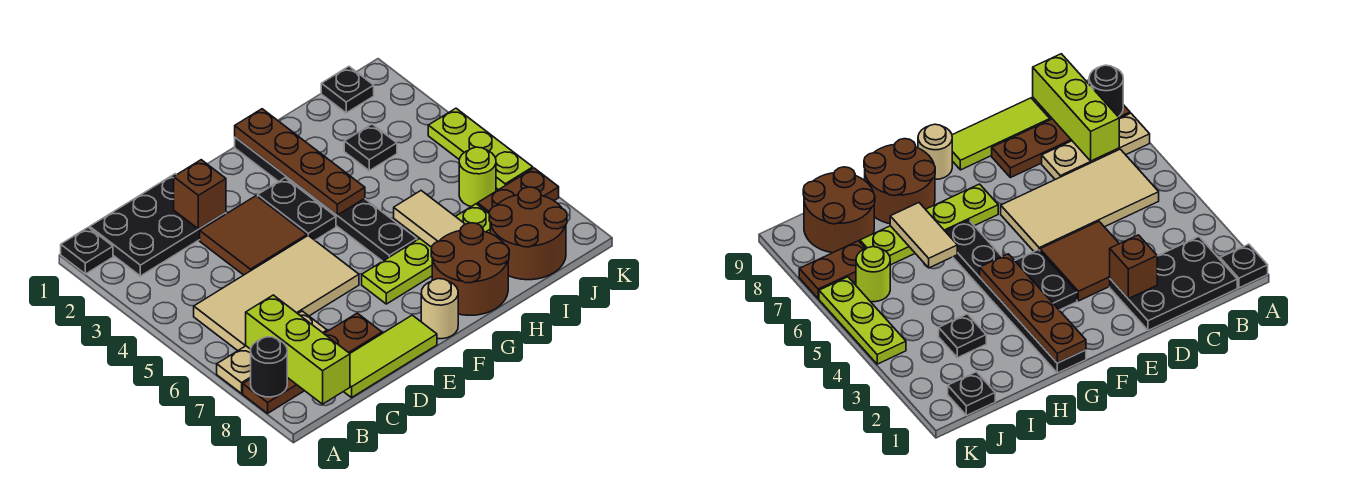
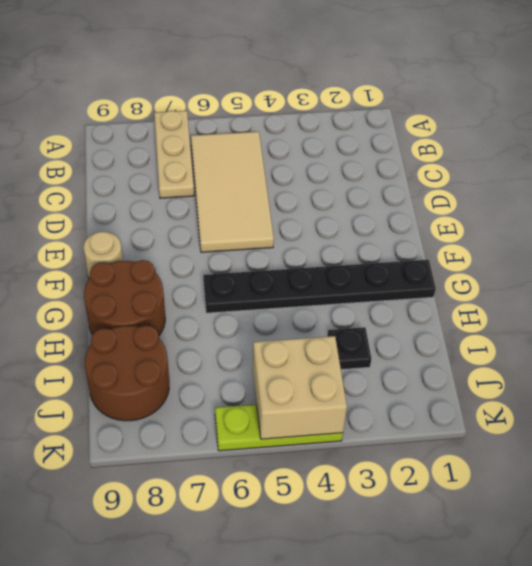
tan 2x2 brick [253,336,347,439] -> none
none -> black 1x1 plate [61,227,113,274]
none -> brown 1x4 plate [243,313,382,413]
none -> black 2x3 plate [90,174,226,276]

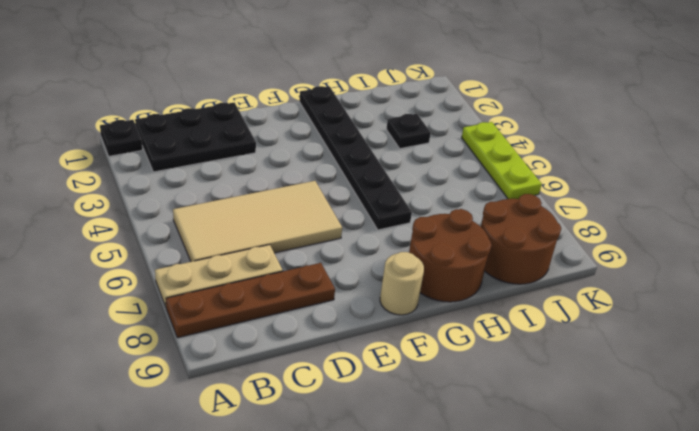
none -> lime 1x3 tile [344,315,437,398]
none -> brown 2x2 tile [200,196,307,275]
none -> black 1x2 plate [258,178,336,240]

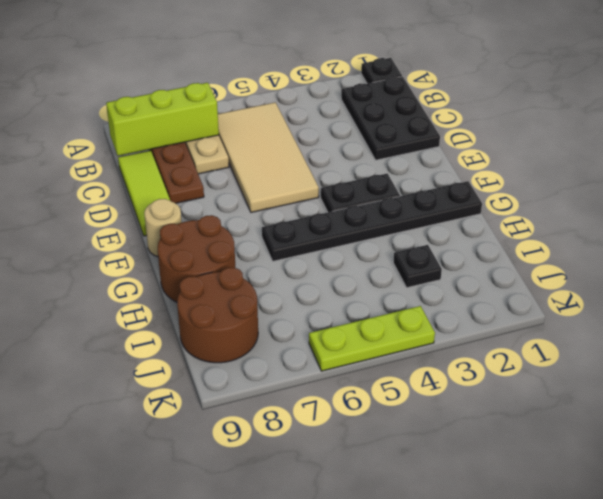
none -> brown 2x2 tile [200,196,307,275]
none -> lime 1x4 plate [362,204,490,304]
none -> black 1x1 plate [321,67,374,113]

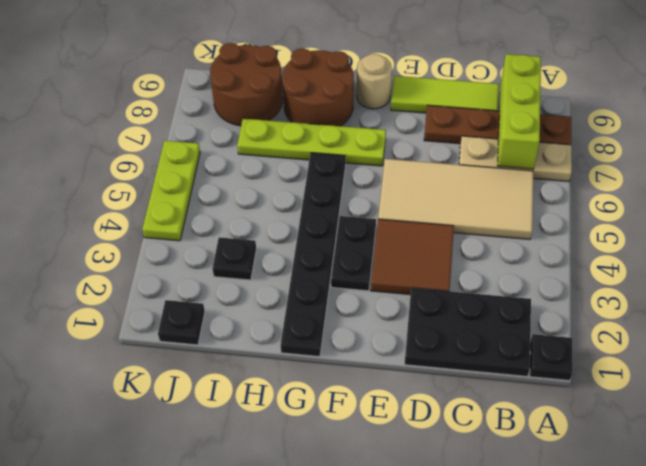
none -> lime 1x1 round brick [459,147,496,207]
none -> brown 1x2 plate [478,168,559,213]
none -> black 1x1 round brick [251,337,287,397]

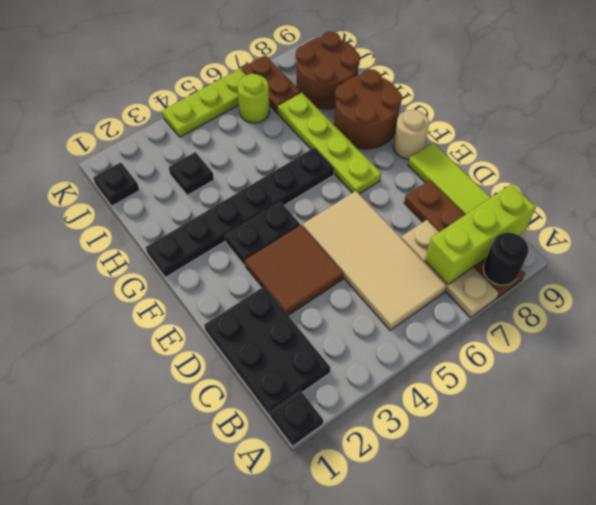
none -> brown 1x1 brick [174,160,226,229]
none -> brown 1x4 plate [235,109,365,215]
none -> tan 1x2 tile [394,191,465,247]

